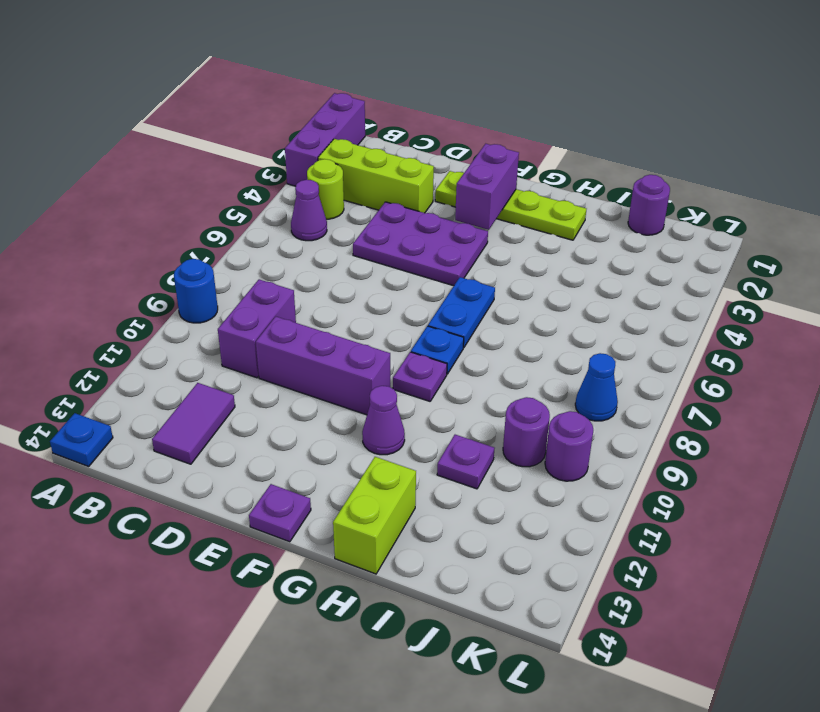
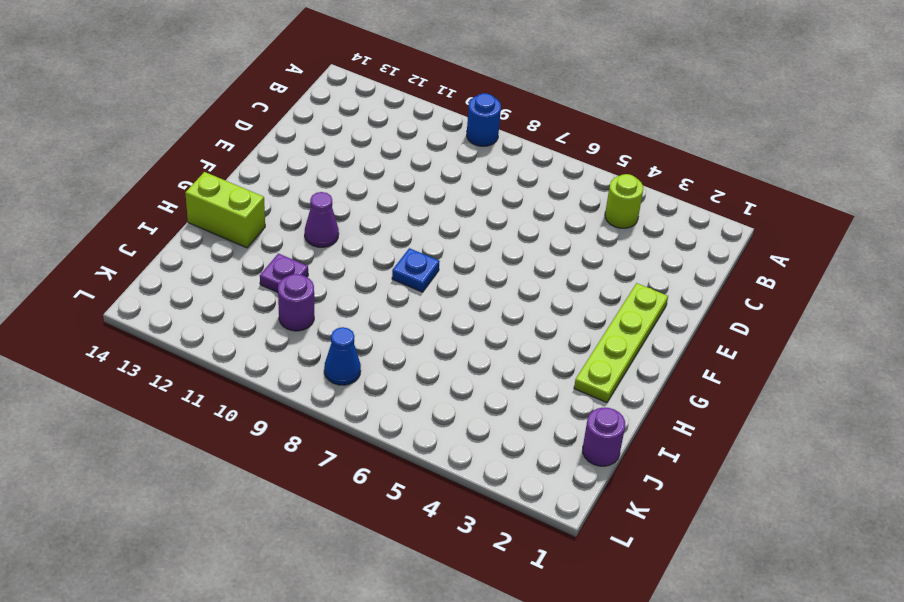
none -> purple 1x3 brick [285,93,365,186]
none -> blue 1x1 plate [50,413,113,466]
none -> lime 1x3 brick [318,139,434,213]

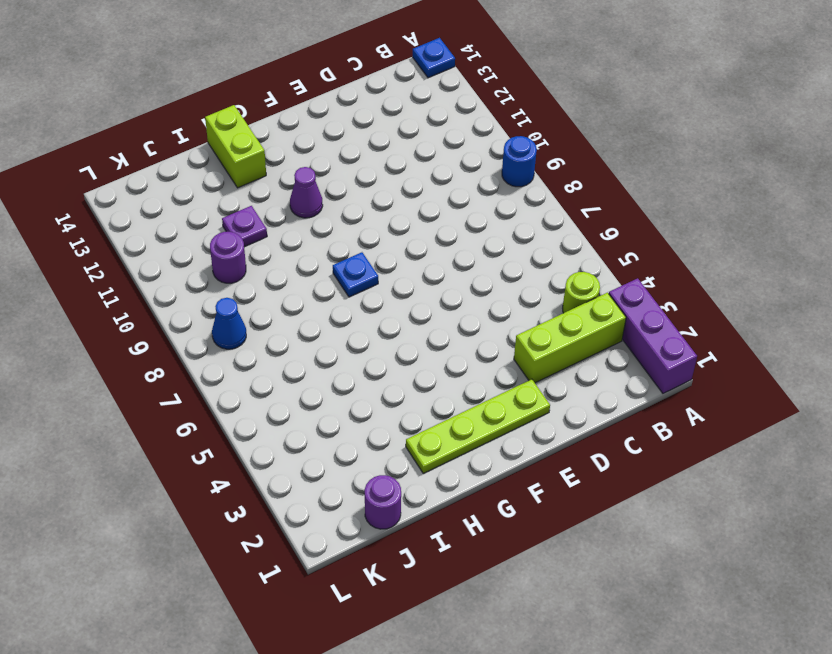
none -> purple 1x1 cone [291,180,327,241]
none -> purple 1x2 brick [218,279,296,378]
none -> purple 1x2 tile [152,383,235,464]

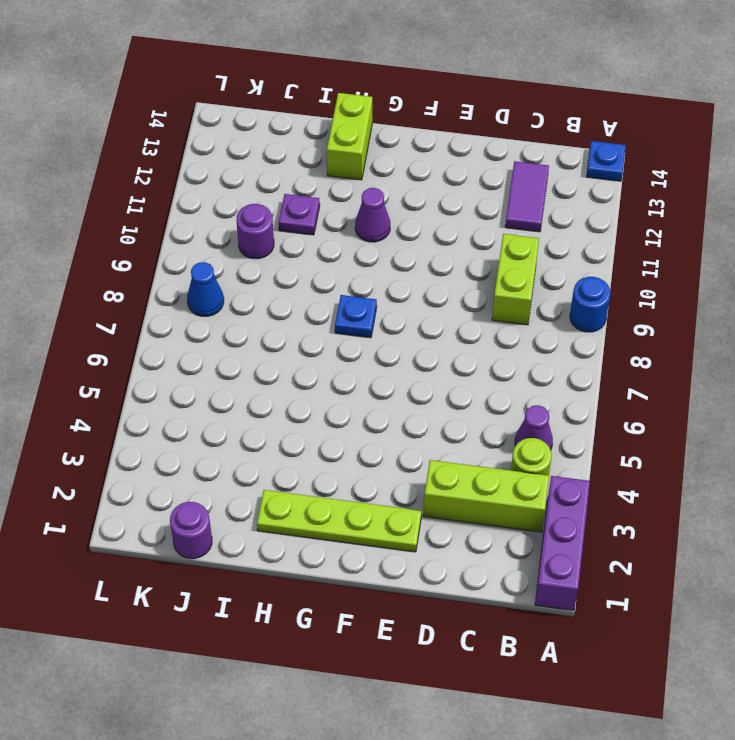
lime 1x2 brick [492,234,539,325] -> purple 1x2 brick [218,279,296,378]
none -> purple 2x3 plate [353,202,488,286]
none -> purple 1x3 brick [256,316,390,415]
none -> purple 1x1 plate [249,484,311,542]

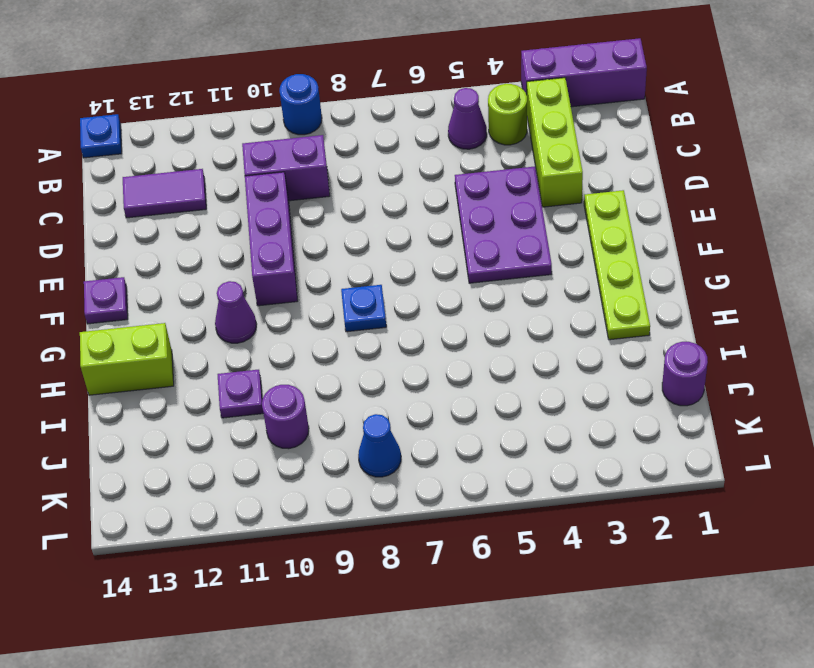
none -> blue 1x2 plate [428,277,495,348]
none -> purple 1x1 plate [393,352,447,401]
none -> purple 1x1 round brick [545,411,593,481]

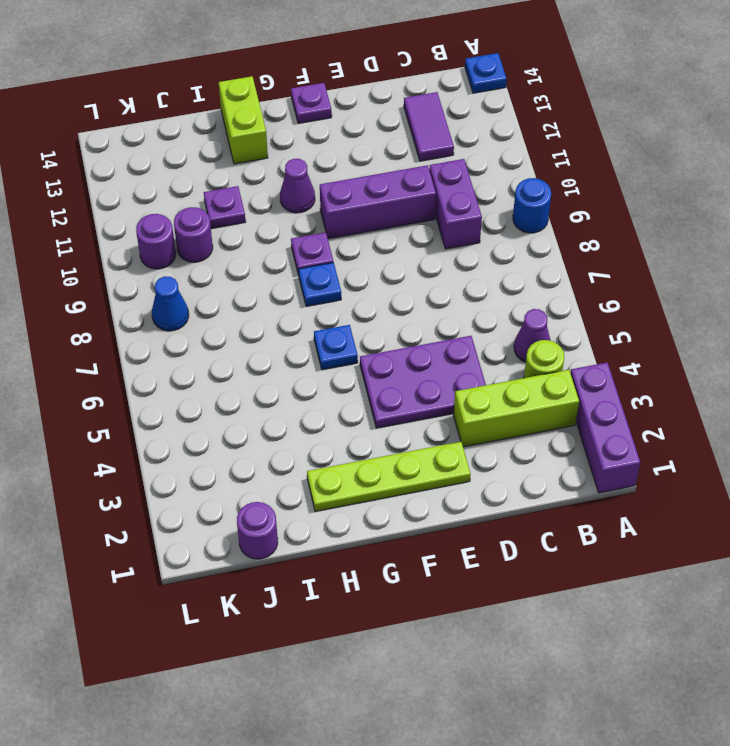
blue 1x1 plate [314,325,358,370] -> blue 1x2 plate [428,277,495,348]
none -> purple 1x2 brick [455,144,519,230]

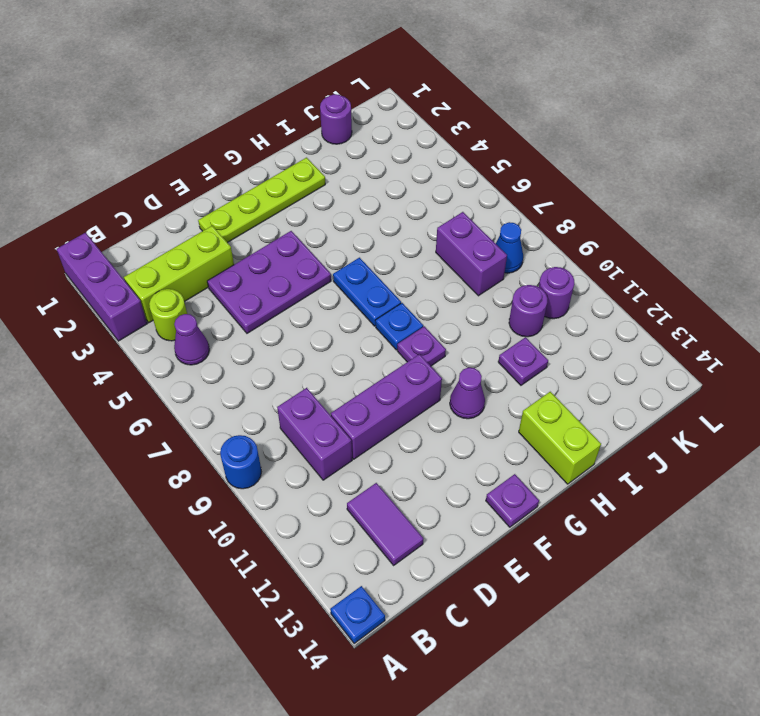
purple 1x2 brick [436,212,507,296] -> purple 1x2 brick moved to [455,144,519,230]

